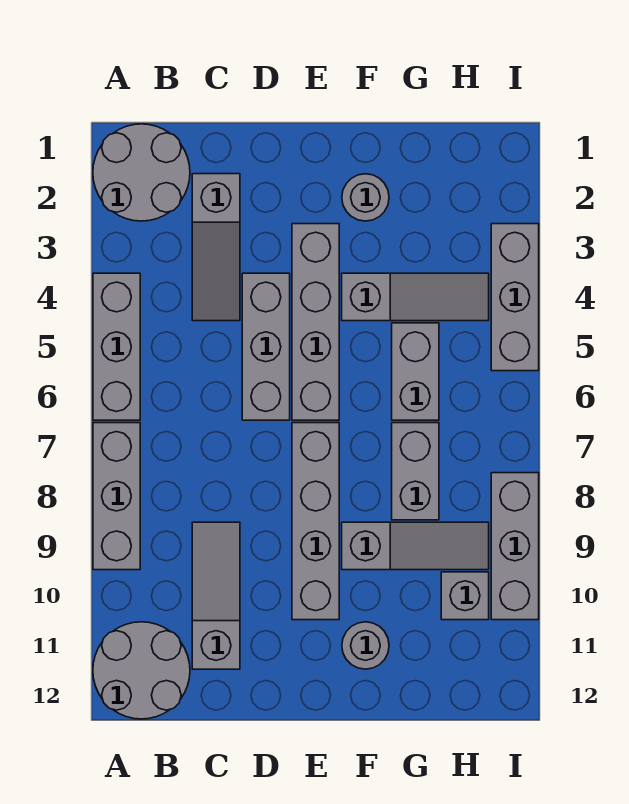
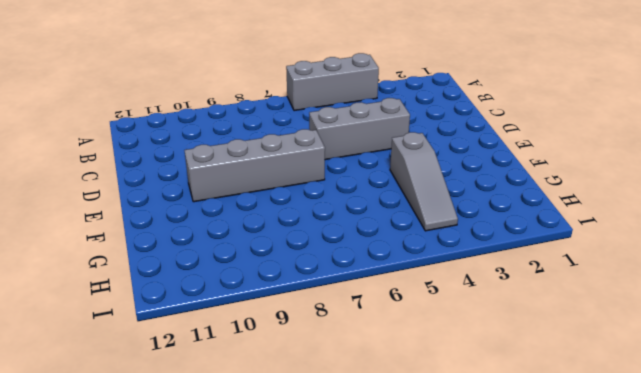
none -> grey 2x2 round brick [93,124,190,221]
none -> grey 1x3 brick [93,423,140,570]
none -> grey 2x2 round brick [93,622,190,719]

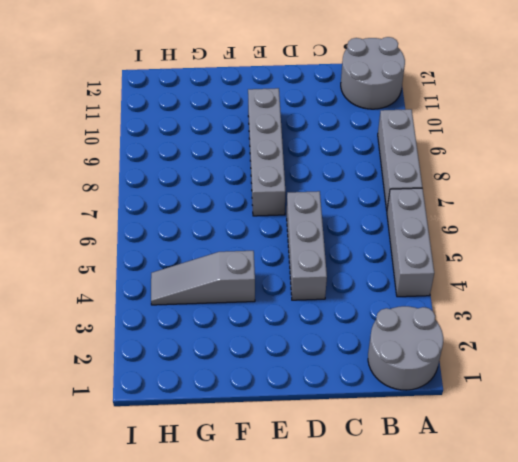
none -> grey 1x3 slope [192,174,240,321]
none -> grey 1x3 slope [192,522,240,669]
none -> grey 1x4 brick [292,224,339,420]

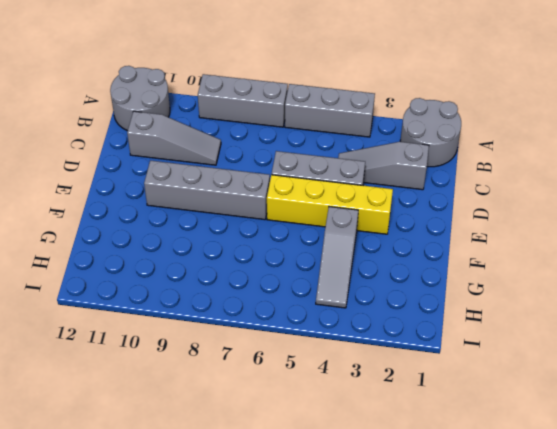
yellow 1x4 brick [267,175,393,234] -> grey 1x4 brick [292,224,339,420]
none -> grey 1x1 round brick [342,174,389,221]
none -> grey 1x3 slope [342,522,489,570]
none -> grey 1x1 round brick [342,622,389,669]

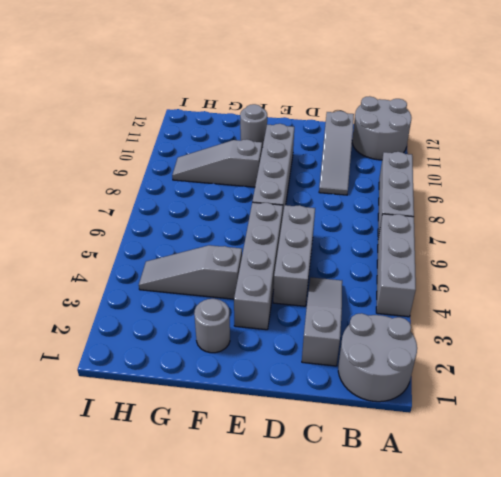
none -> grey 1x2 brick [392,323,439,420]
none -> grey 1x2 brick [392,423,439,520]
none -> grey 1x1 brick [441,572,489,620]

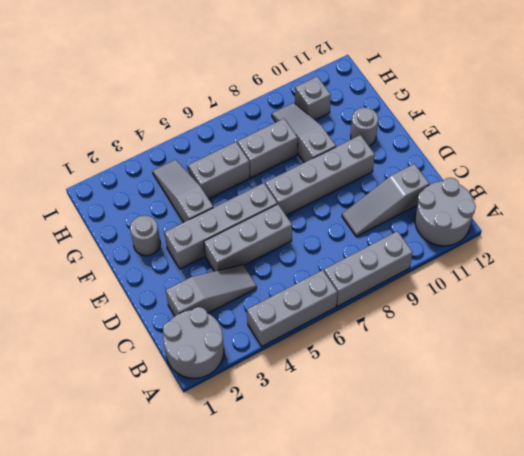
none -> grey 1x3 brick [491,224,539,371]
none -> grey 1x3 brick [491,473,539,620]

